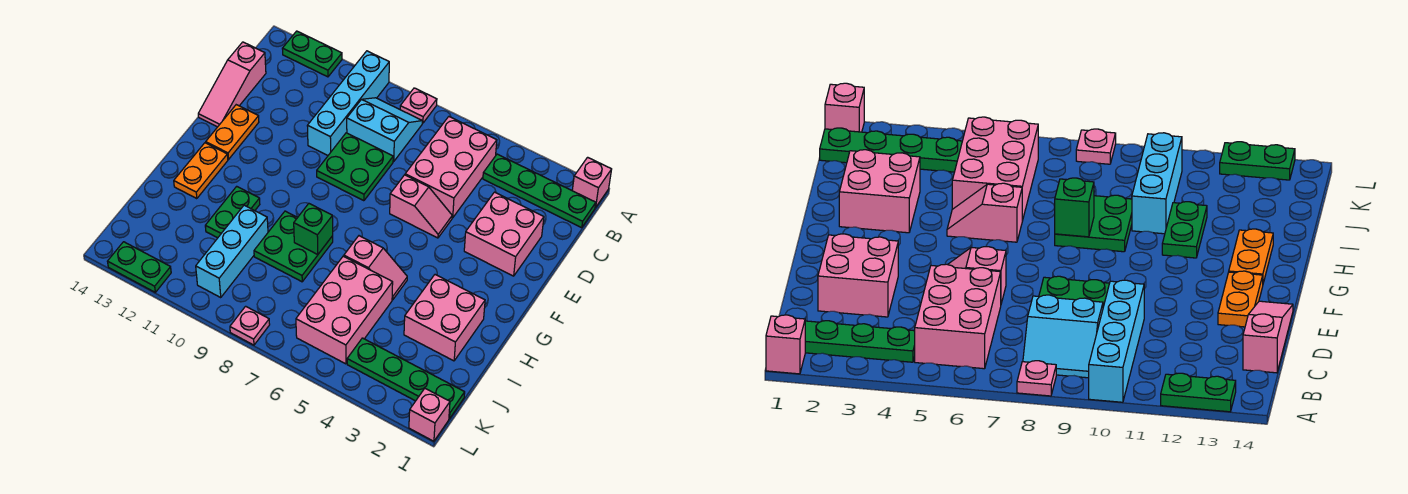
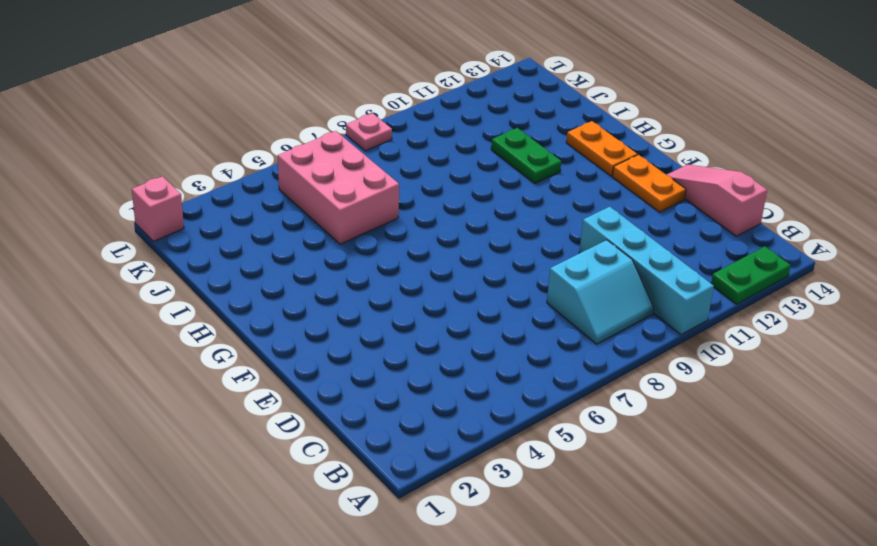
none -> pink 1x1 brick [572,157,612,208]
none -> pink 1x1 plate [400,88,437,123]
none -> green 1x4 plate [483,154,596,228]

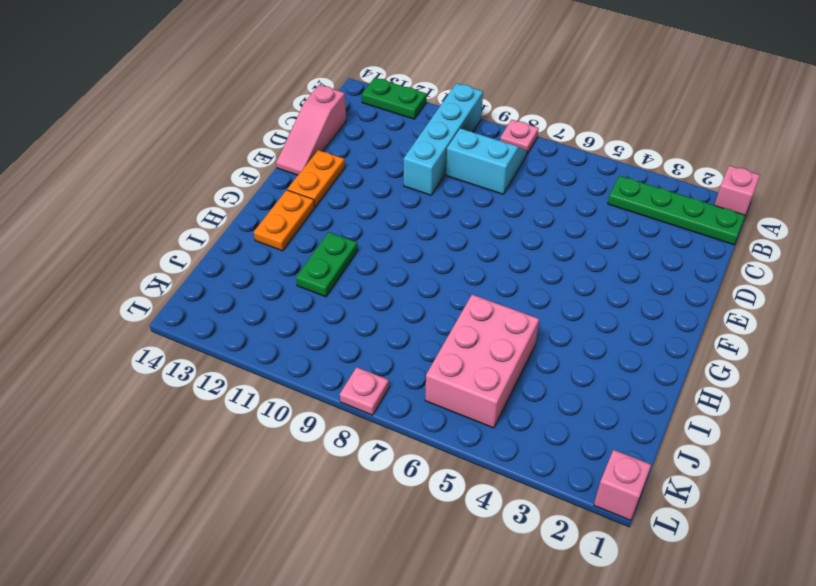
none -> pink 2x3 brick [405,117,497,218]
none -> pink 2x2 brick [464,192,544,276]
none -> green 2x2 plate [317,133,393,201]

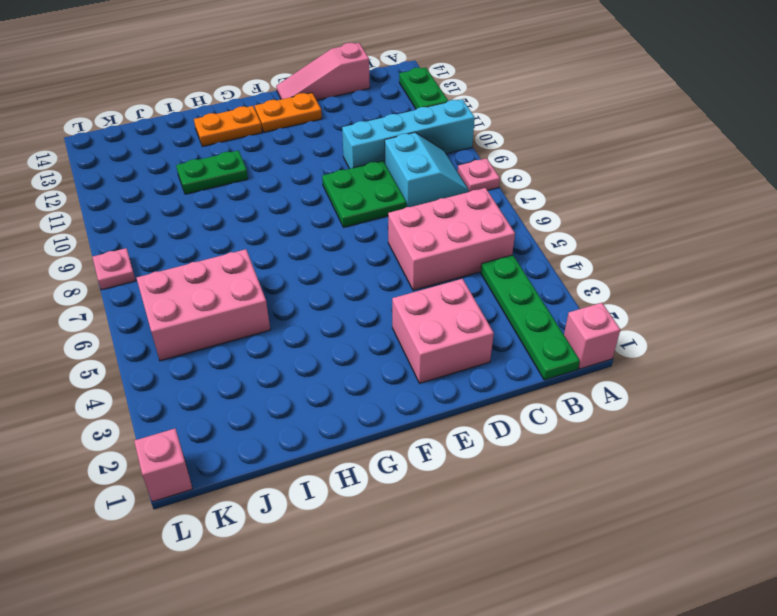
none -> pink 1x2 slope [390,175,452,238]
none -> pink 2x2 brick [404,275,485,361]
none -> pink 1x2 slope [344,236,407,300]

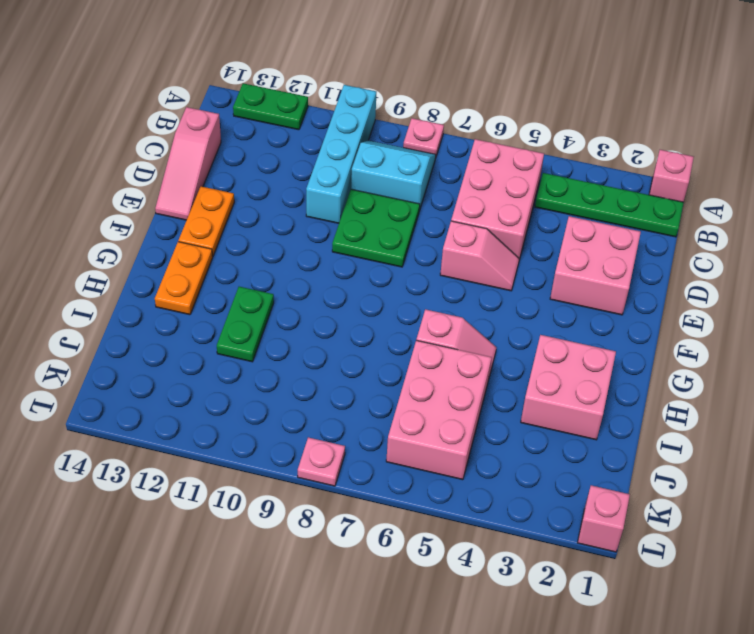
none -> green 2x2 plate [254,211,333,282]
none -> cyan 1x3 brick [196,205,268,297]
none -> green 1x4 plate [347,338,465,419]

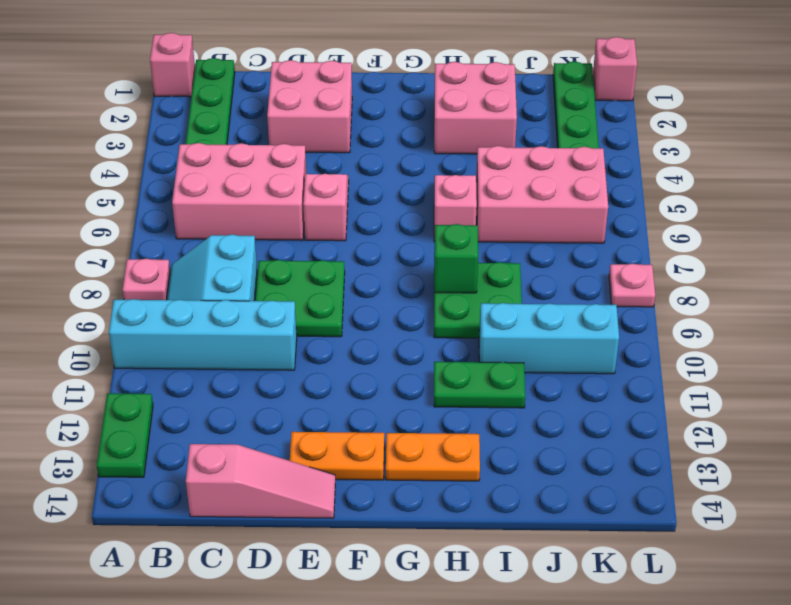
none -> green 1x2 plate [107,242,171,292]

